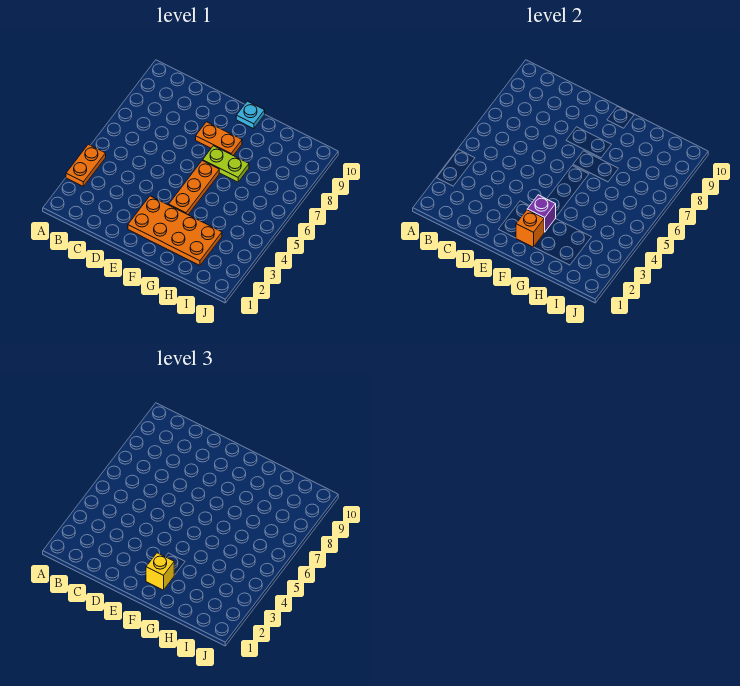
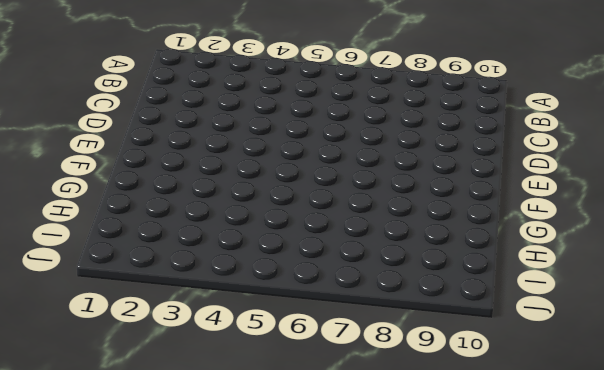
none -> orange 1x2 plate [66,144,106,186]
none -> orange 2x4 plate [128,196,222,265]

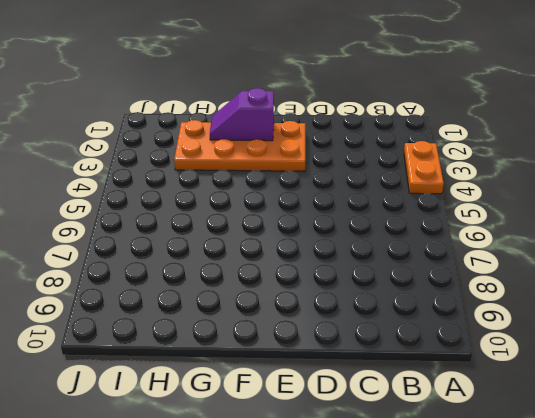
purple 1x2 slope [210,88,274,141] -> orange 1x1 brick [516,210,544,247]
none -> orange 1x2 plate [196,122,242,156]
none -> orange 1x3 plate [169,160,219,215]

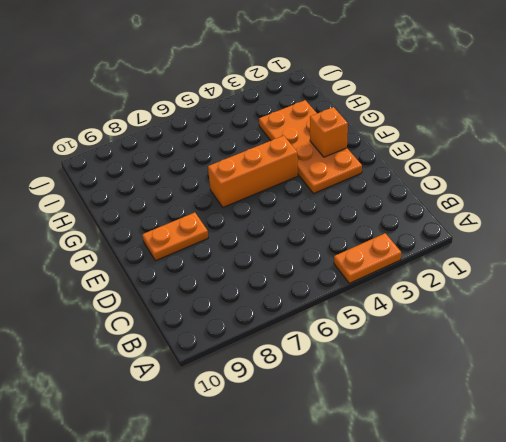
orange 1x2 plate [142,213,208,261] -> orange 1x2 plate turned to [196,122,242,156]
orange 1x3 brick [208,136,298,207] -> orange 1x3 plate [169,160,219,215]
none -> lime 1x2 plate [203,146,249,182]
none -> cyan 1x1 plate [236,101,265,129]

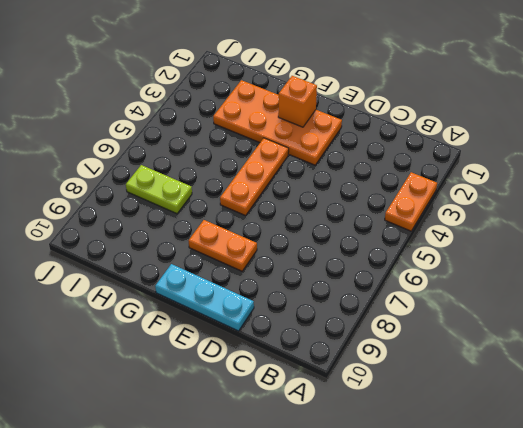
cyan 1x3 plate [155,264,254,331] -> cyan 1x1 plate [236,101,265,129]
lime 1x2 plate [126,165,192,214] -> lime 1x2 plate moved to [203,146,249,182]
none -> purple 1x1 brick [527,195,556,232]
none -> yellow 1x1 brick [146,553,174,590]

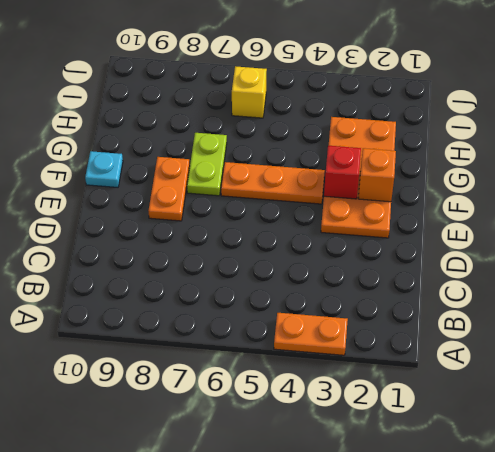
red 1x1 brick [324,146,361,199] -> purple 1x1 brick [527,195,556,232]
yellow 1x1 brick [232,66,267,118] -> yellow 1x1 brick moved to [146,553,174,590]

